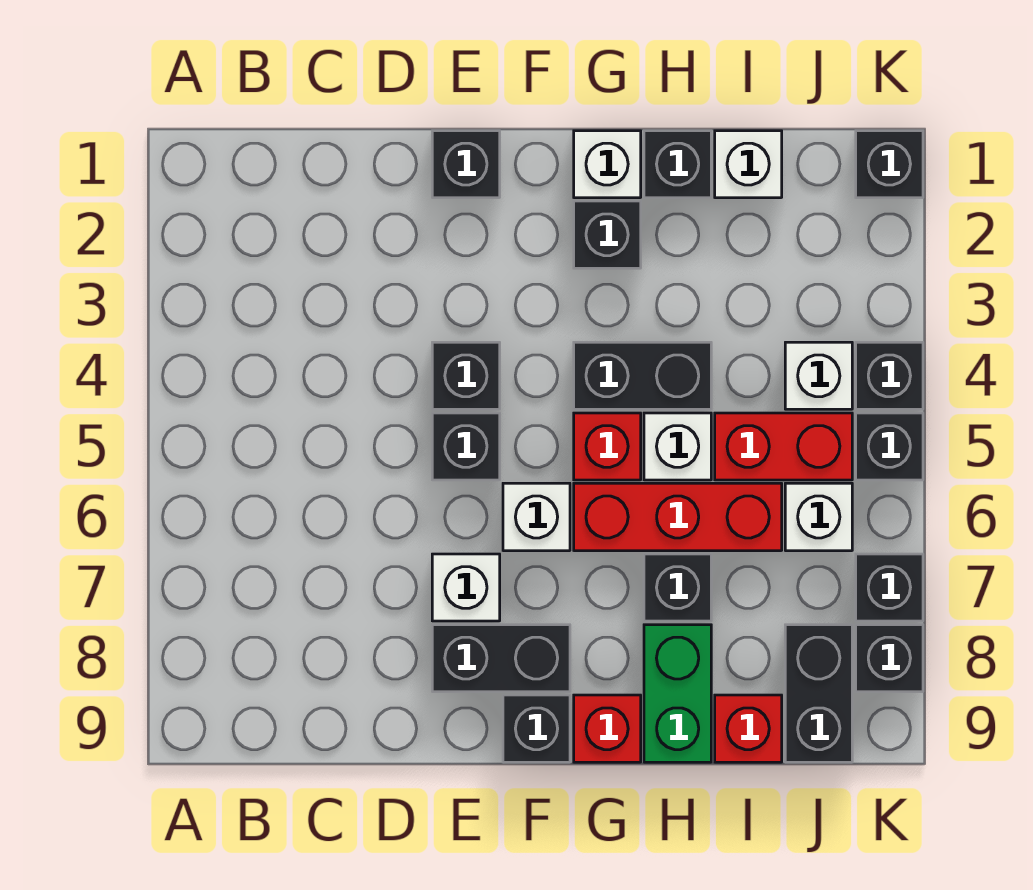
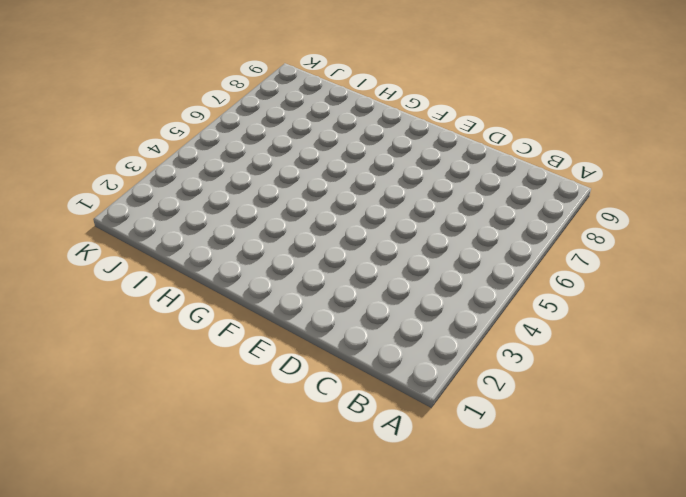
none -> black 1x1 brick [432,131,500,198]
none -> black 1x1 brick [432,342,500,409]
none -> black 1x1 brick [432,413,500,480]

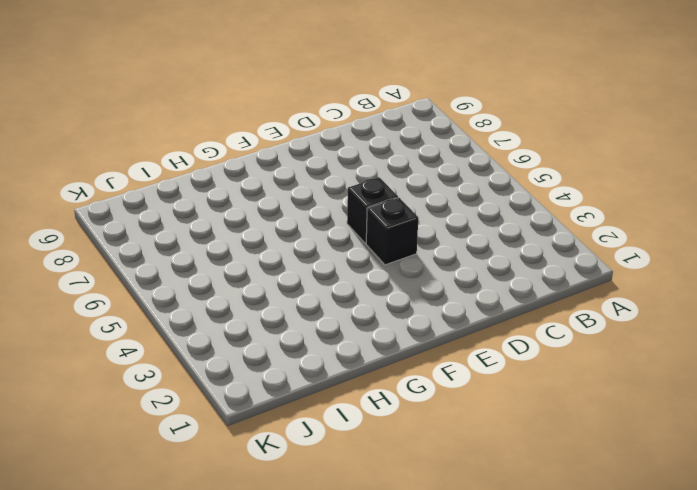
none -> black 1x1 brick [432,131,500,198]
none -> white 1x1 brick [432,554,500,621]
none -> black 1x2 brick [432,625,570,692]

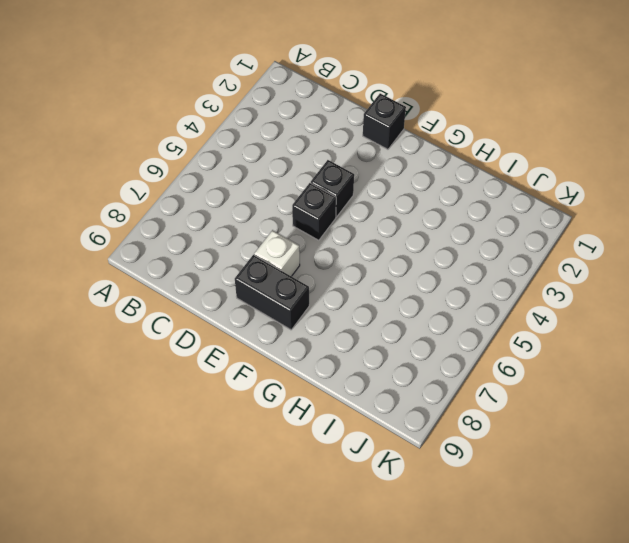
none -> white 1x1 brick [503,483,570,551]
none -> black 1x1 brick [503,695,570,762]
none -> white 1x1 brick [574,131,641,198]

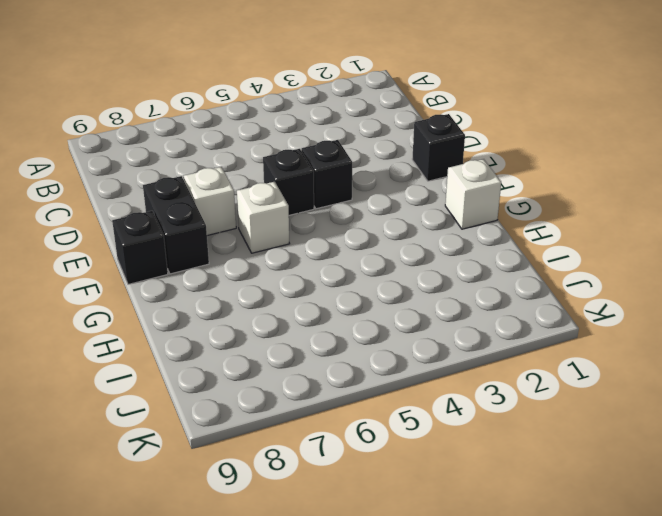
none -> black 1x1 brick [574,201,641,268]
none -> black 1x2 brick [574,342,711,409]
none -> red 1x1 brick [574,413,641,480]

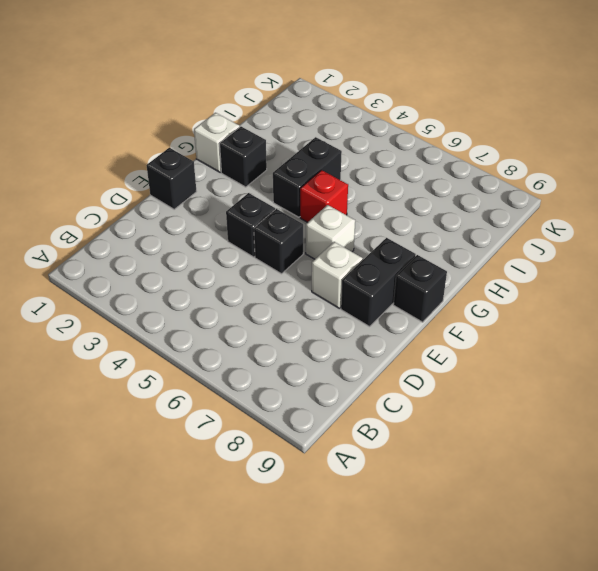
none -> red 1x3 brick [574,483,782,551]
none -> red 1x1 brick [574,695,641,762]
none -> black 1x1 brick [644,131,711,198]

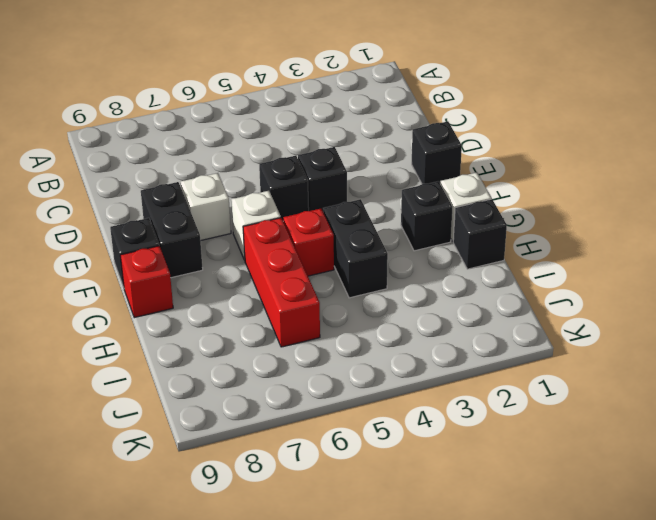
none -> white 1x1 brick [644,413,711,480]
none -> black 1x1 brick [644,554,711,621]
none -> green 1x2 brick [644,625,711,762]

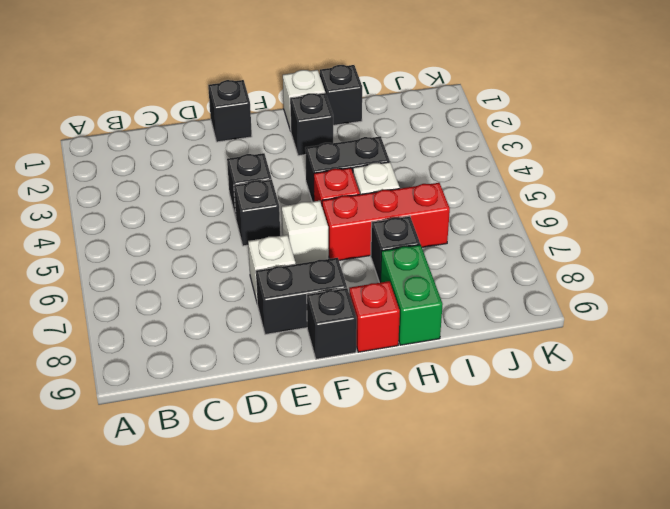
none -> white 1x1 brick [715,131,782,198]
none -> red 1x2 brick [715,413,852,480]
none -> red 1x1 brick [715,695,782,762]

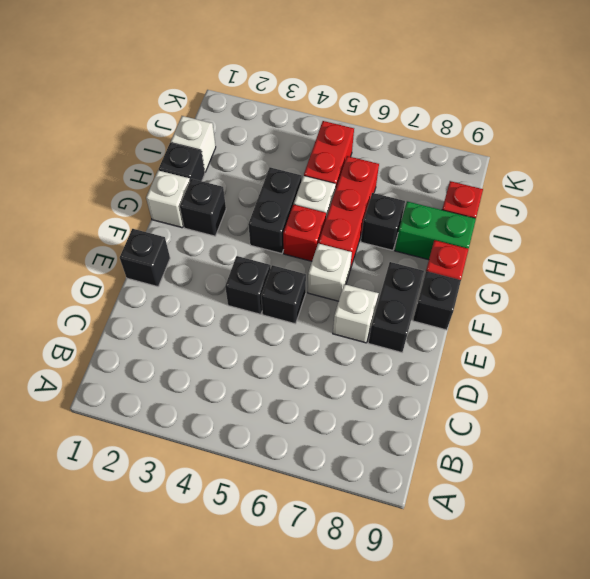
none -> white 1x1 brick [785,342,852,409]
none -> white 1x1 brick [785,483,852,551]
none -> black 1x2 brick [785,625,852,762]

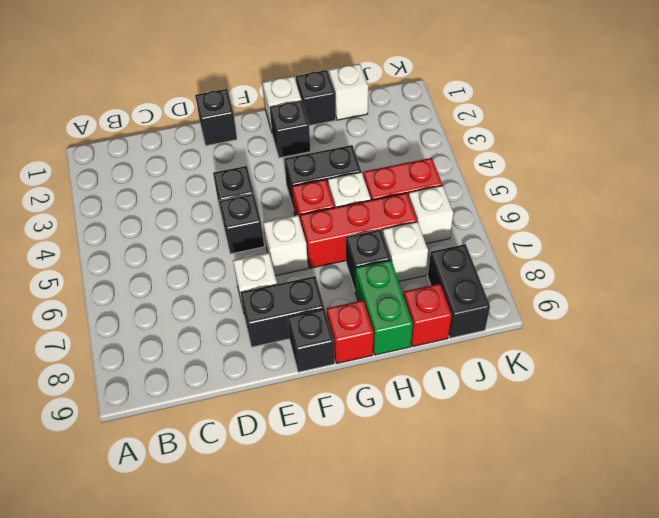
white 1x1 brick [383,222,428,281] -> white 1x1 brick moved to [785,342,852,409]
none -> black 1x1 brick [856,131,923,198]
none -> black 1x1 brick [856,342,923,409]
none -> black 1x1 brick [856,413,923,480]

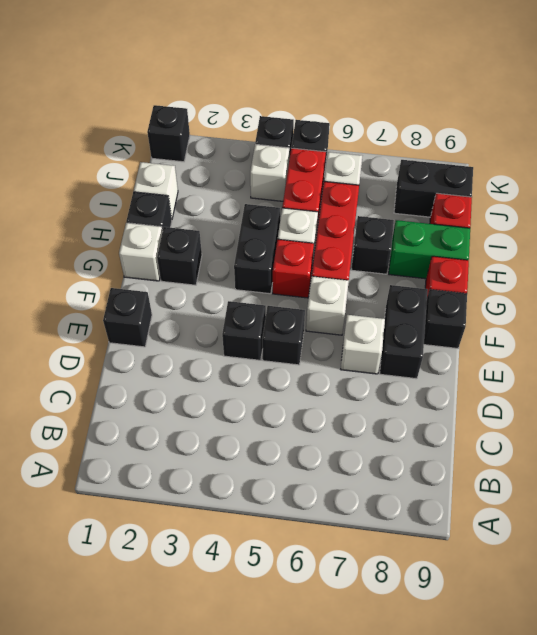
none -> black 1x1 brick [856,554,923,621]
none -> black 1x1 brick [856,625,923,692]

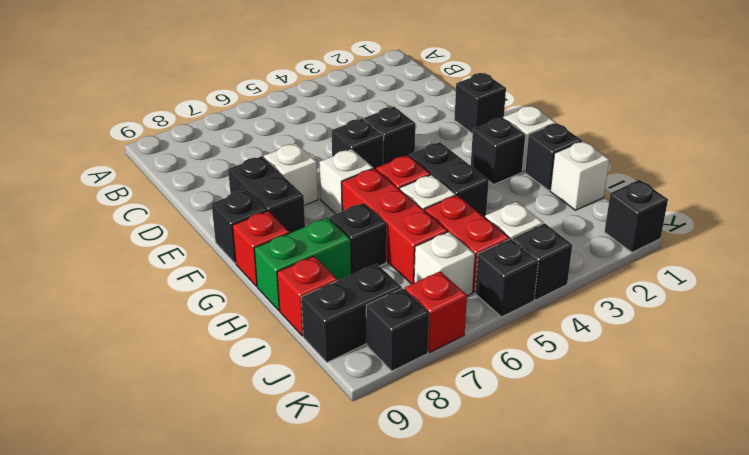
red 1x1 brick [405,271,467,352] -> black 1x1 brick [856,554,923,621]

